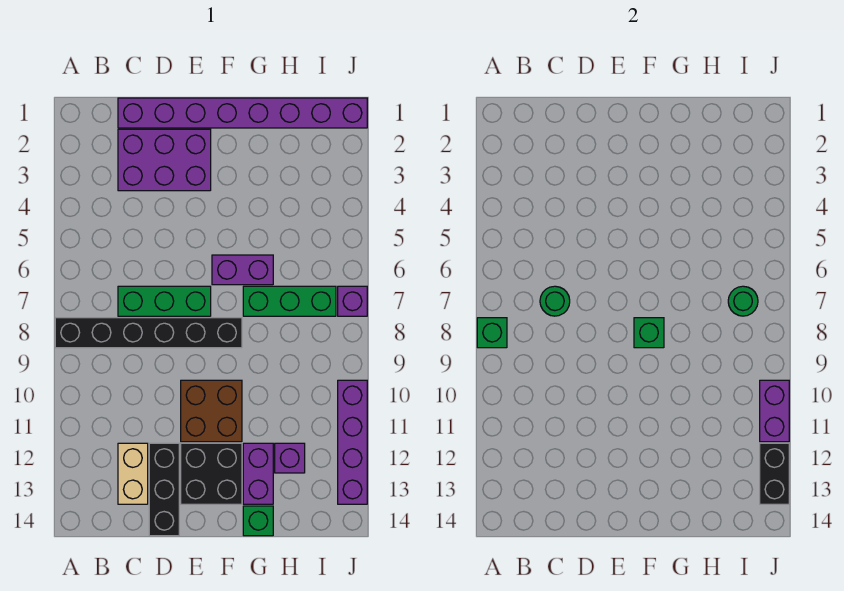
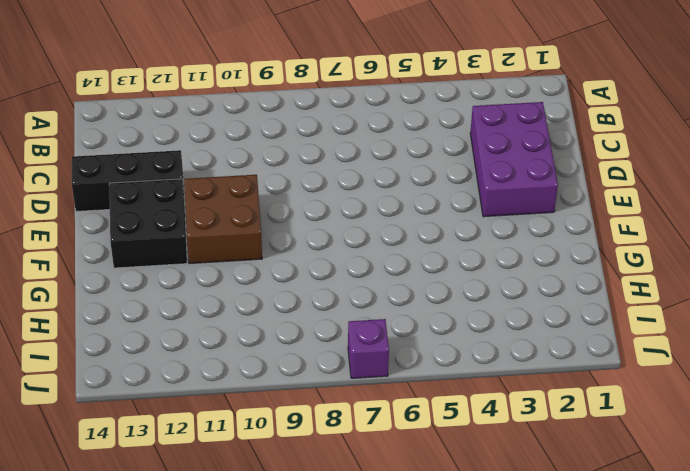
none -> black 1x6 brick [55,318,242,348]
none -> purple 1x8 brick [118,98,367,128]
none -> green 1x3 brick [118,286,211,316]

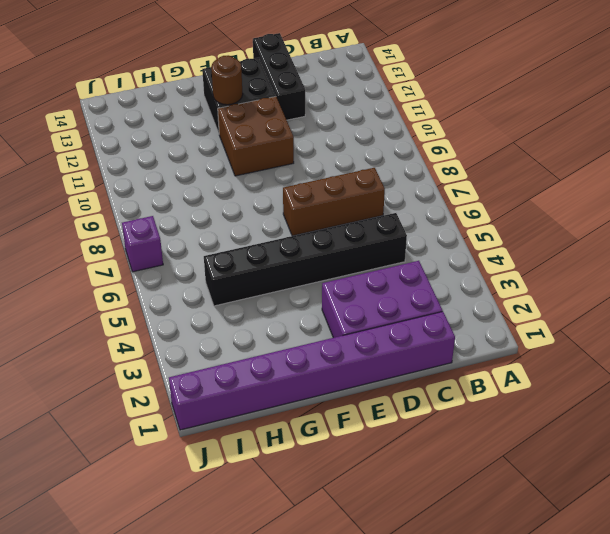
black 1x6 brick [204,213,407,306] -> black 1x6 brick moved to [55,318,242,348]
brown 1x3 brick [283,168,385,236] -> green 1x3 brick [118,286,211,316]
brown 1x1 round brick [211,55,243,105] -> none
none -> tan 1x2 brick [118,443,148,504]
none -> purple 1x2 brick [212,255,273,285]
none -> green 1x3 brick [243,286,336,316]

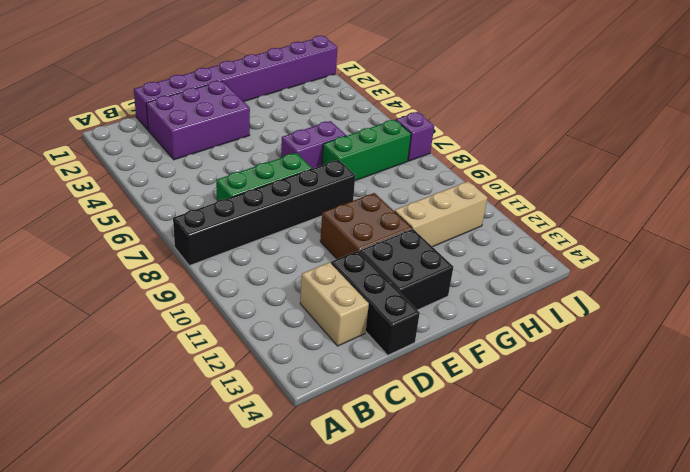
tan 1x3 brick [394,181,488,247] -> none
none -> purple 1x2 brick [243,443,273,504]
none -> green 1x1 brick [243,506,273,536]
none -> purple 1x1 brick [275,443,305,473]

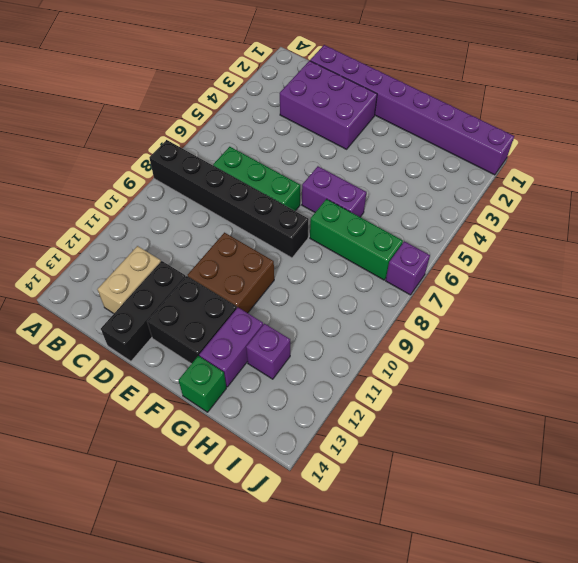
none -> purple 1x4 brick [338,380,367,504]
none -> green 1x1 brick [477,318,507,348]
none -> green 1x1 round brick [540,286,570,316]

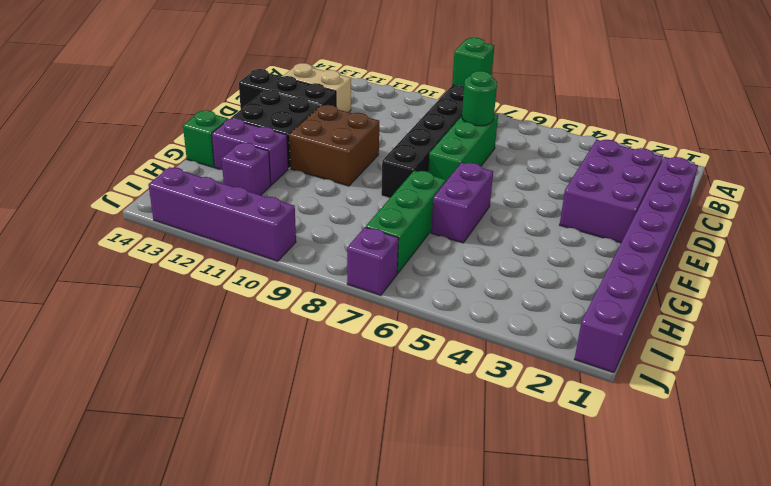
none -> green 1x1 brick [634,318,664,348]
none -> green 1x1 round brick [728,286,758,316]
none -> purple 1x2 brick [760,380,789,442]

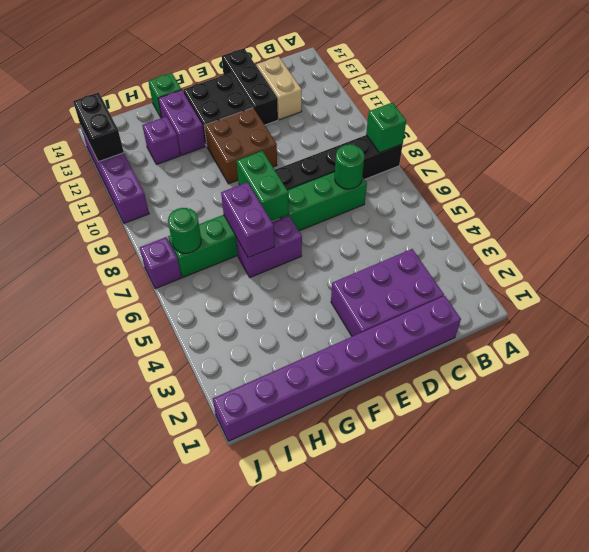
green 1x2 brick [237,151,289,221] -> green 1x1 brick [634,318,664,348]
purple 1x2 brick [221,182,275,258] -> purple 1x2 brick moved to [760,380,789,442]

